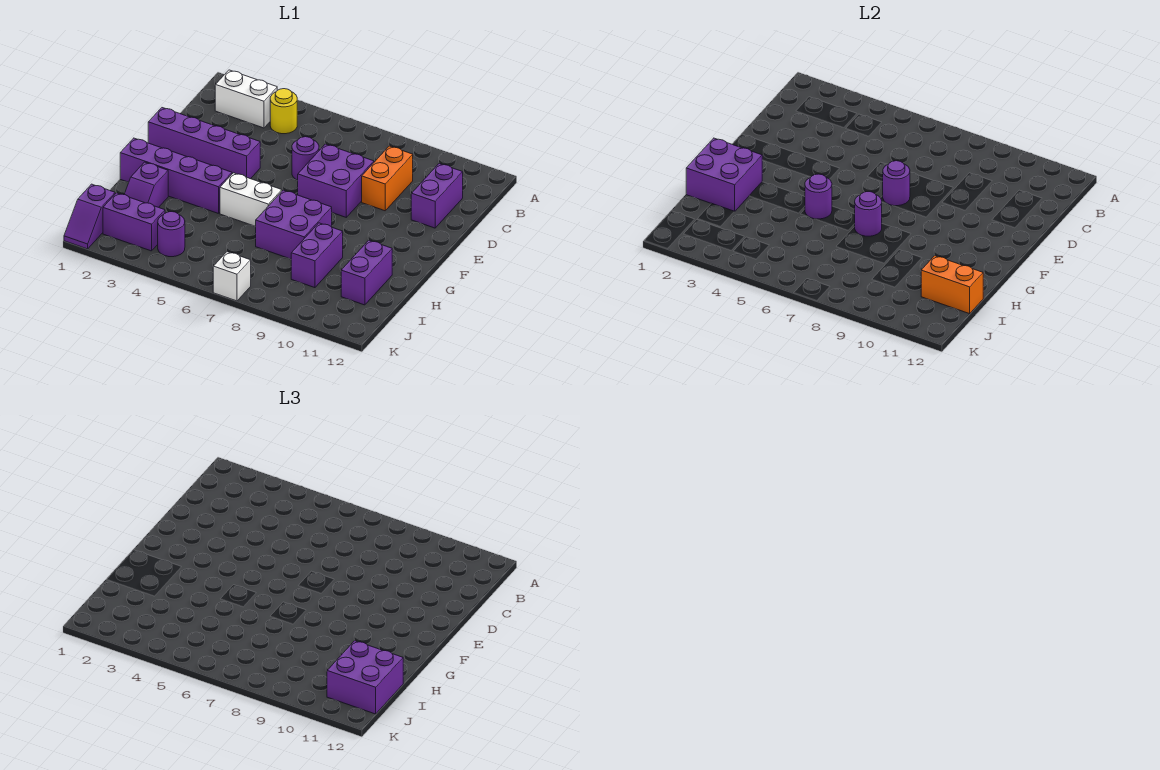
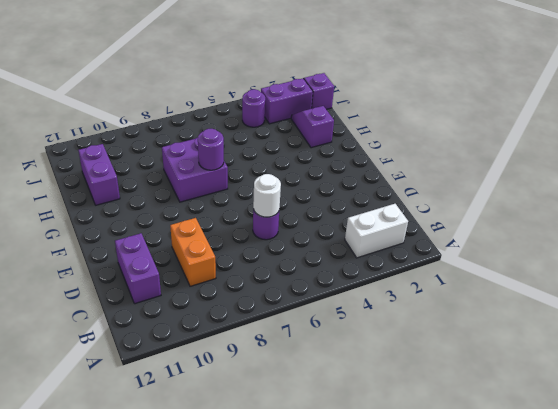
white 1x1 round brick [253,174,281,217] -> none
none -> yellow 1x1 round brick [270,89,297,134]
none -> purple 2x2 brick [298,144,374,217]
none -> purple 1x4 brick [148,108,260,179]

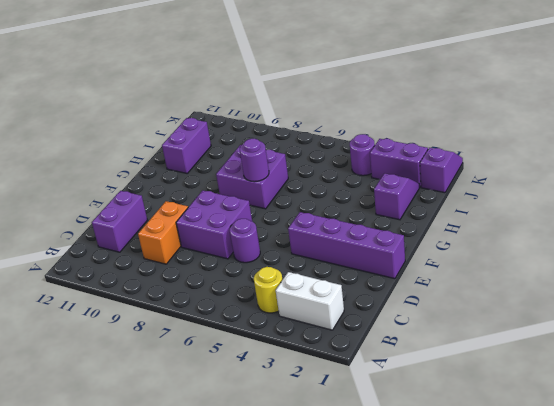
none -> purple 1x4 brick [120,138,232,214]
none -> white 1x2 brick [220,173,282,227]
none -> purple 1x2 brick [291,223,343,288]

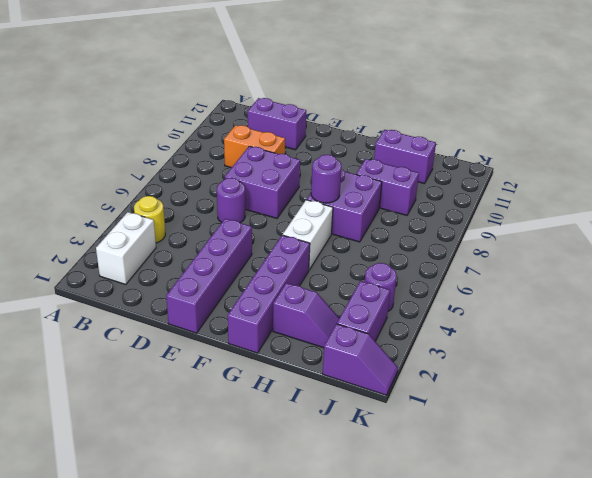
none -> white 1x1 brick [213,252,251,301]
none -> purple 1x1 round brick [883,161,910,206]
none -> purple 2x2 brick [686,138,762,212]

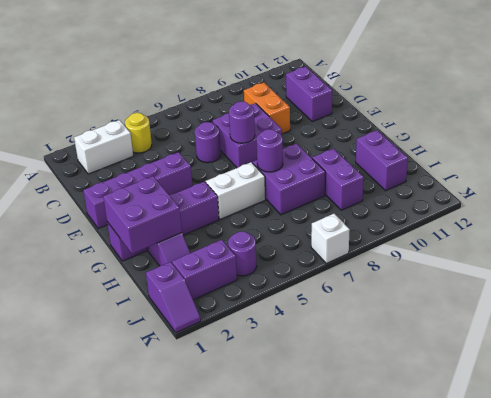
none -> purple 1x1 round brick [805,174,832,219]
none -> orange 1x2 brick [921,256,983,314]
none -> purple 2x2 brick [327,641,403,714]

